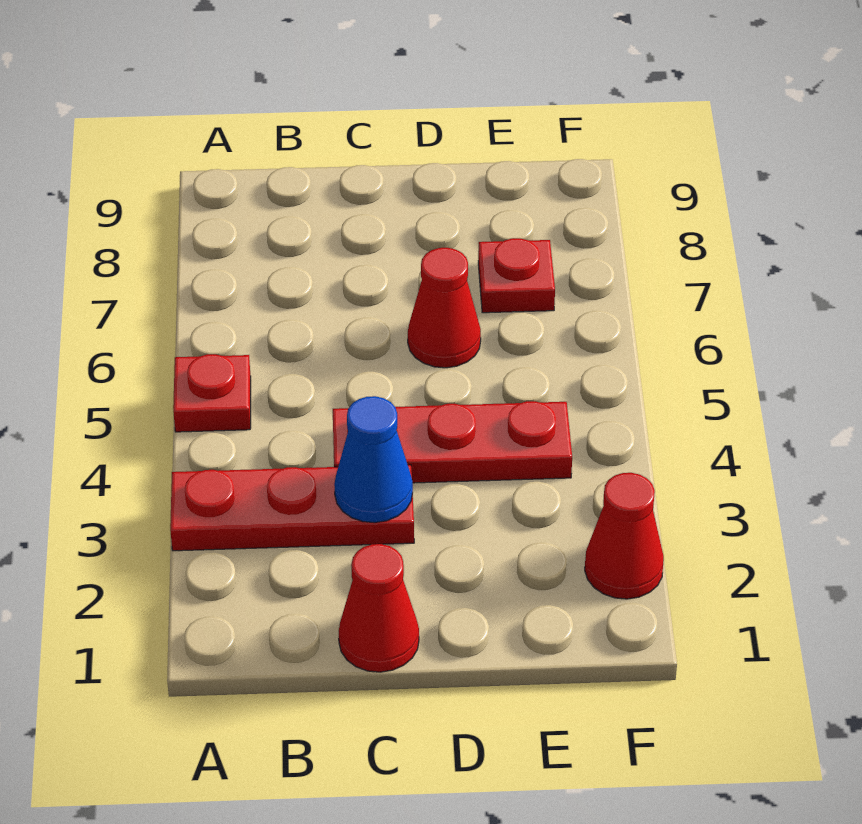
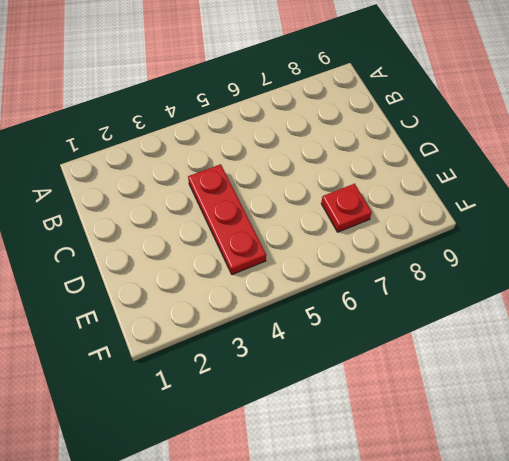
none -> red 1x3 plate [170,465,414,551]
none -> red 1x1 plate [173,354,251,432]

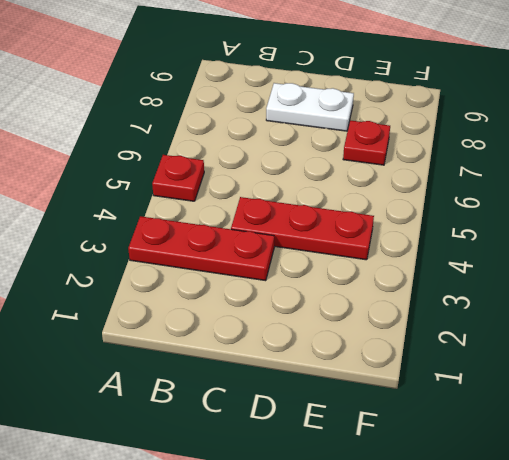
white 1x2 plate [266,83,354,131] -> none
none -> red 1x1 cone [339,544,419,672]
none -> red 1x1 cone [408,248,481,368]

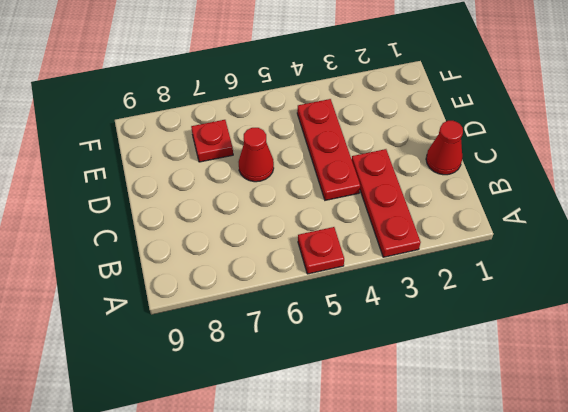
none -> red 1x1 cone [585,473,664,599]
none -> blue 1x1 cone [334,396,413,523]

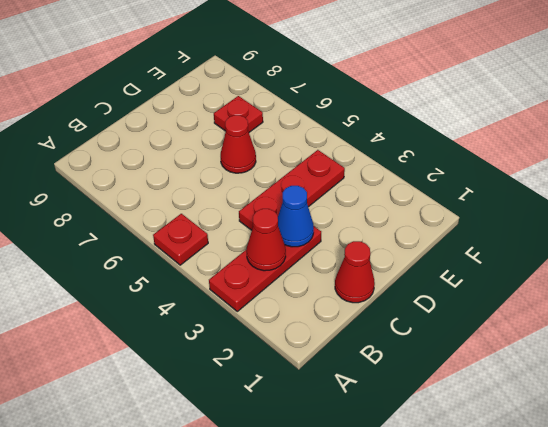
red 1x1 cone [247,209,286,271] -> red 1x1 cone moved to [585,473,664,599]

